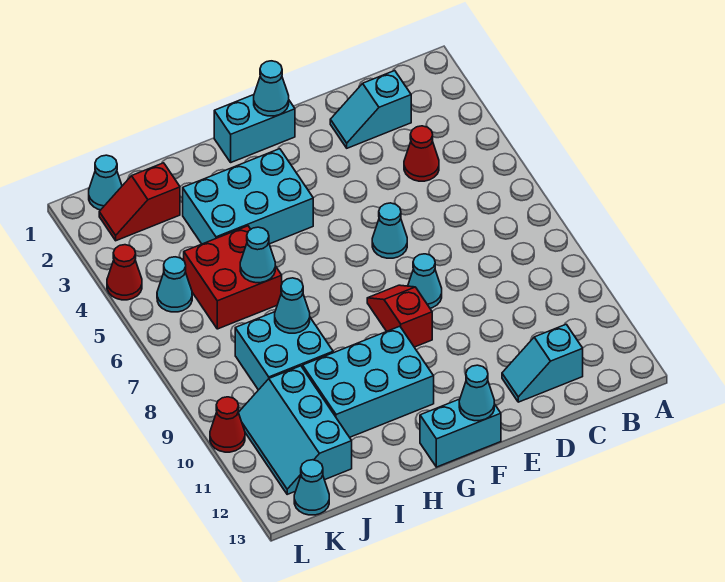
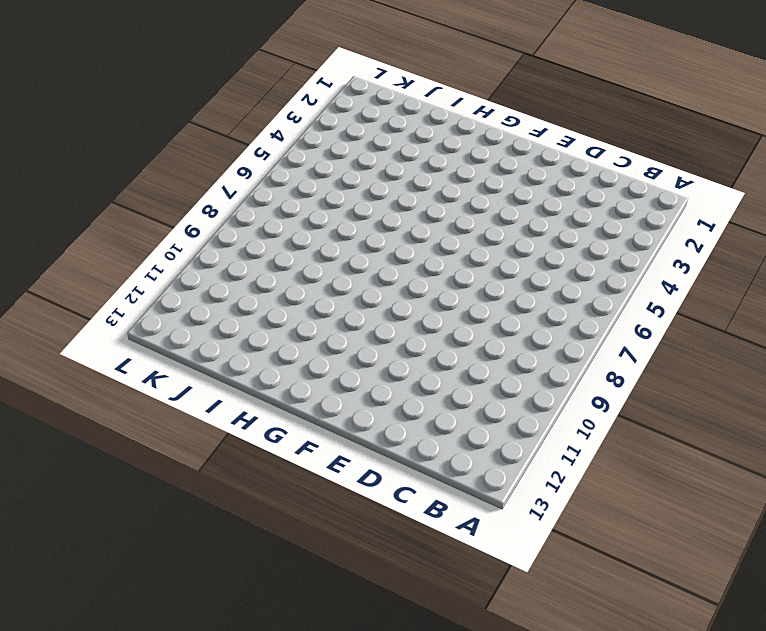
none -> cyan 1x2 slope [330,71,411,148]
none -> red 1x1 cone [404,126,439,181]
none -> cyan 1x2 slope [502,324,583,402]

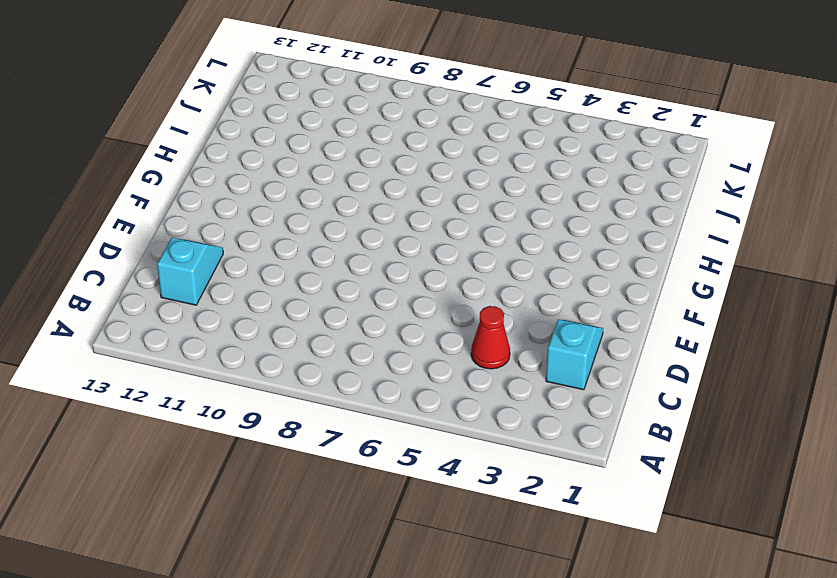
none -> cyan 1x1 cone [372,203,407,258]
none -> cyan 1x1 cone [408,254,442,308]
none -> cyan 1x2 brick [214,95,295,162]

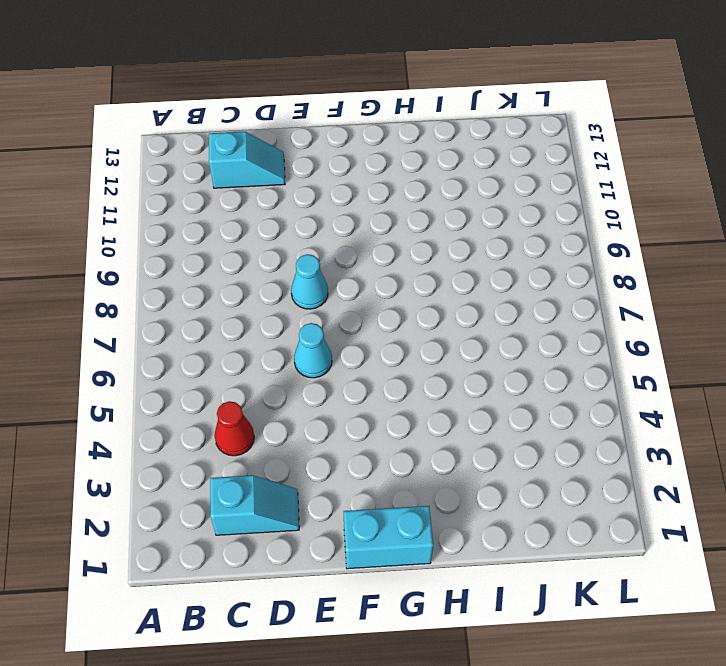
none -> red 1x2 slope [367,285,432,347]
none -> cyan 1x2 brick [420,399,501,467]
none -> cyan 2x3 brick [183,149,313,244]

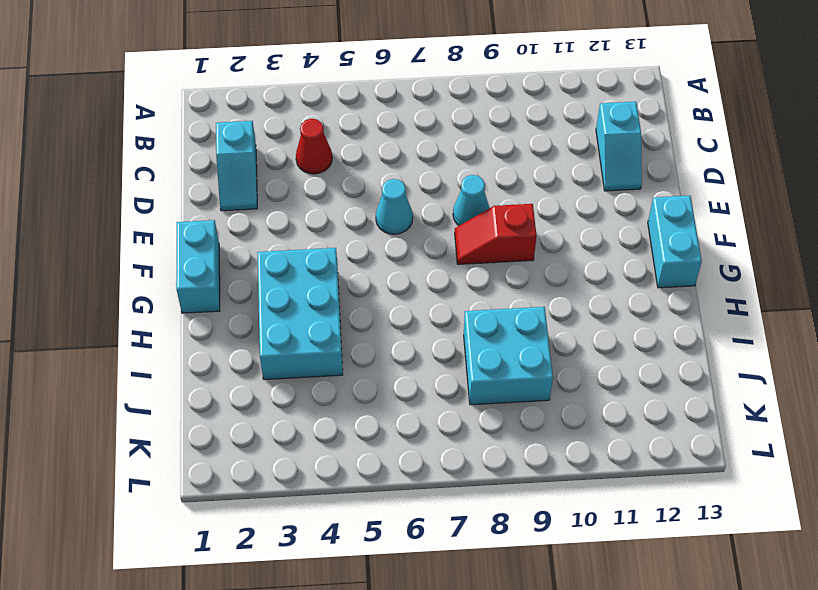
none -> cyan 2x3 brick [303,326,434,437]
none -> red 2x2 brick [184,226,282,329]
none -> red 1x2 slope [99,163,180,241]

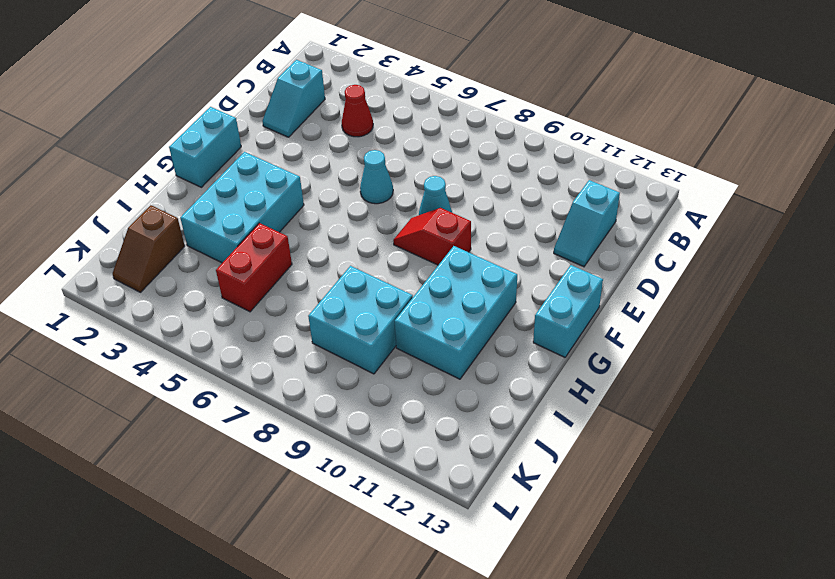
red 1x2 brick [216,223,292,312] -> red 2x2 brick [184,226,282,329]
brown 1x2 slope [112,205,185,292] -> red 1x2 slope [99,163,180,241]
none -> cyan 2x3 slope [238,366,352,494]
none -> cyan 1x1 cone [89,155,122,210]
none -> cyan 1x1 cone [157,257,192,312]

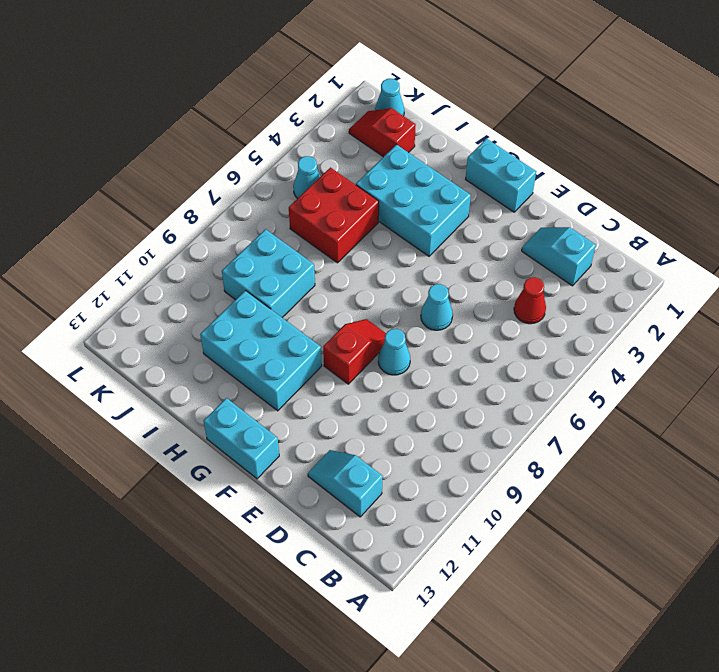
none -> cyan 2x3 slope [238,366,352,494]
none -> cyan 1x1 cone [294,460,329,515]
none -> red 1x1 cone [107,245,142,300]

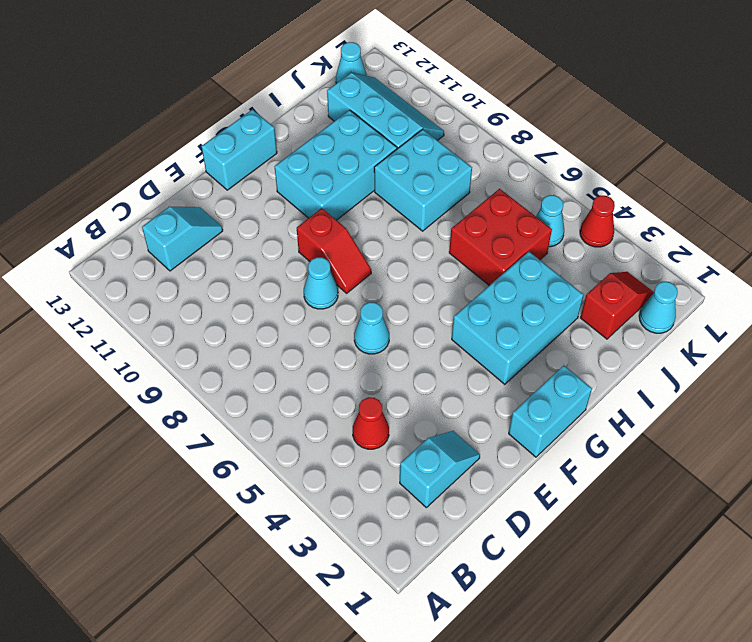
none -> red 1x1 cone [210,397,245,452]
none -> cyan 1x1 cone [254,61,289,116]
none -> cyan 1x1 cone [459,365,494,421]

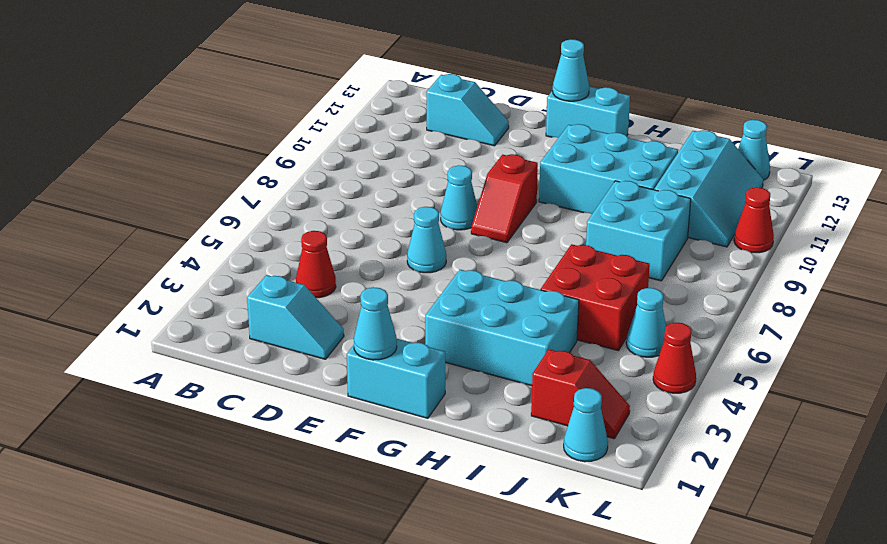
none -> cyan 1x1 cone [240,227,275,283]
none -> cyan 1x1 cone [275,278,310,333]

